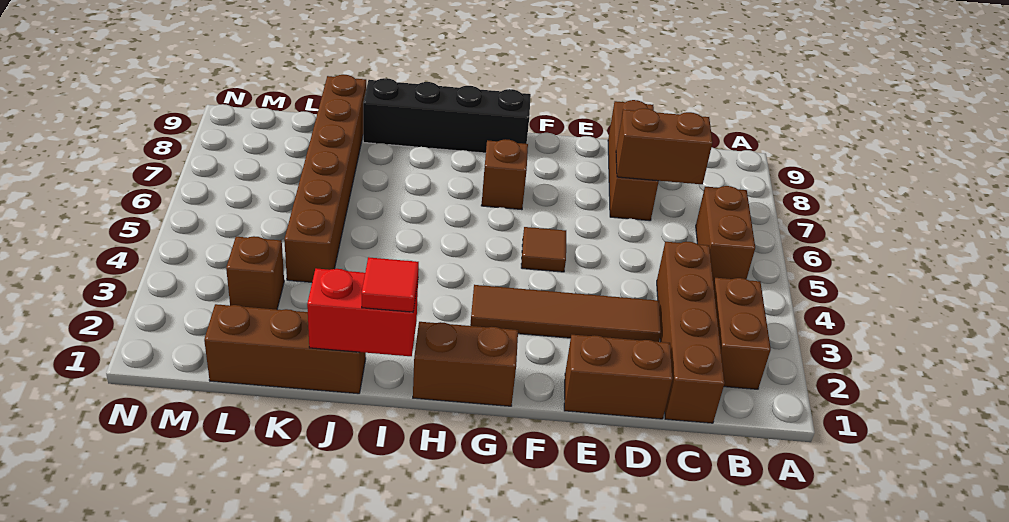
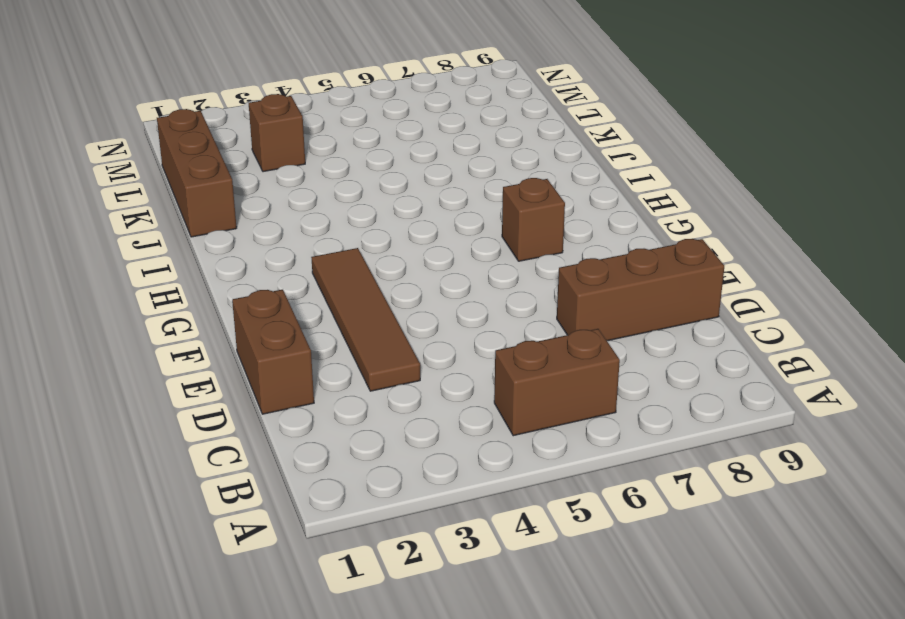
none -> brown 1x2 brick [714,278,771,389]
none -> brown 1x4 brick [657,242,725,423]
none -> brown 1x1 tile [521,227,566,272]

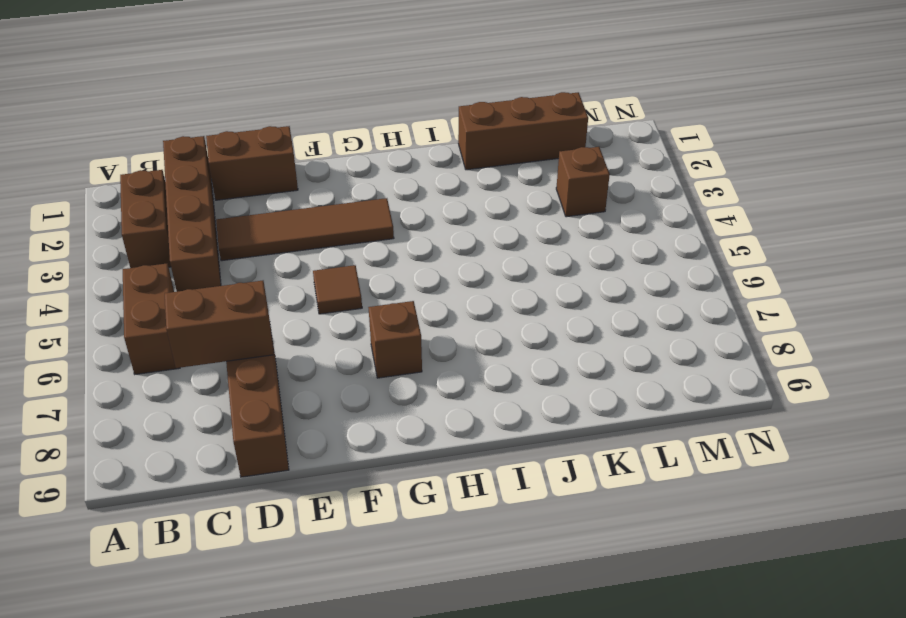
none -> brown 1x2 brick [413,322,518,406]
none -> black 1x4 brick [363,78,531,153]
none -> brown 1x6 brick [284,75,366,282]

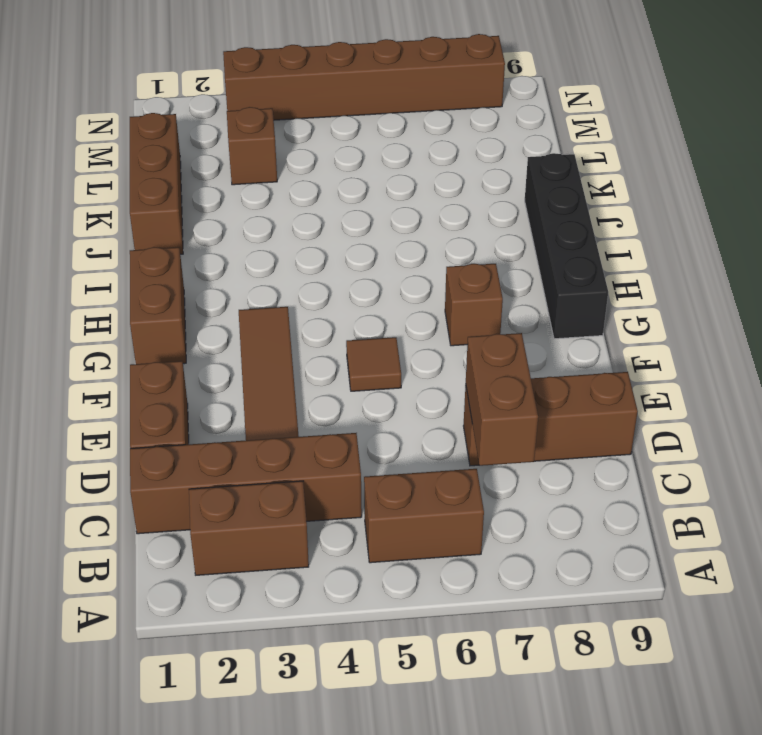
brown 1x6 brick [223,34,505,120] -> brown 1x6 brick moved to [284,75,366,282]
none -> red 1x2 brick [307,268,418,356]
none -> red 1x1 tile [362,257,419,312]

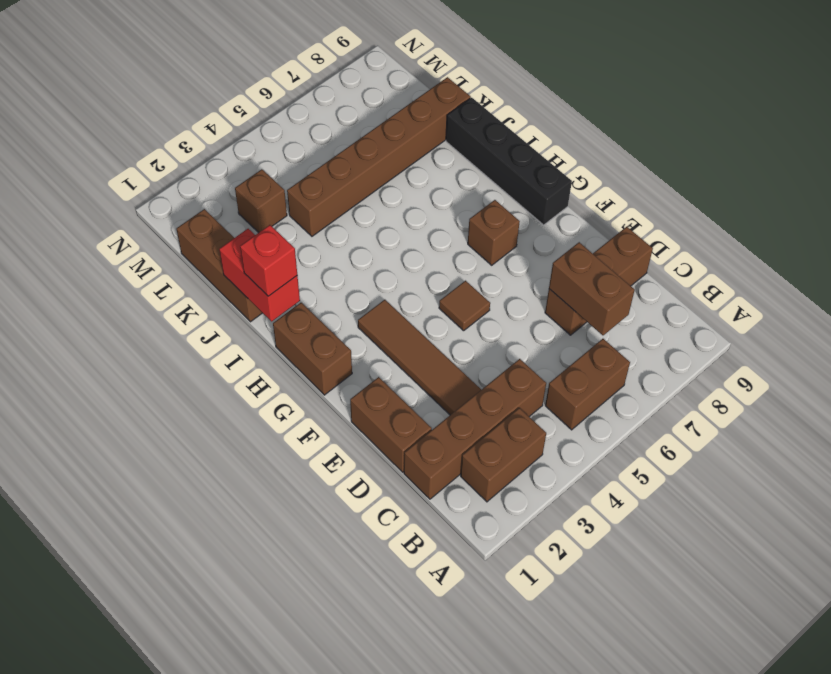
red 1x1 brick [240,225,297,296] -> red 1x1 tile [362,257,419,312]

